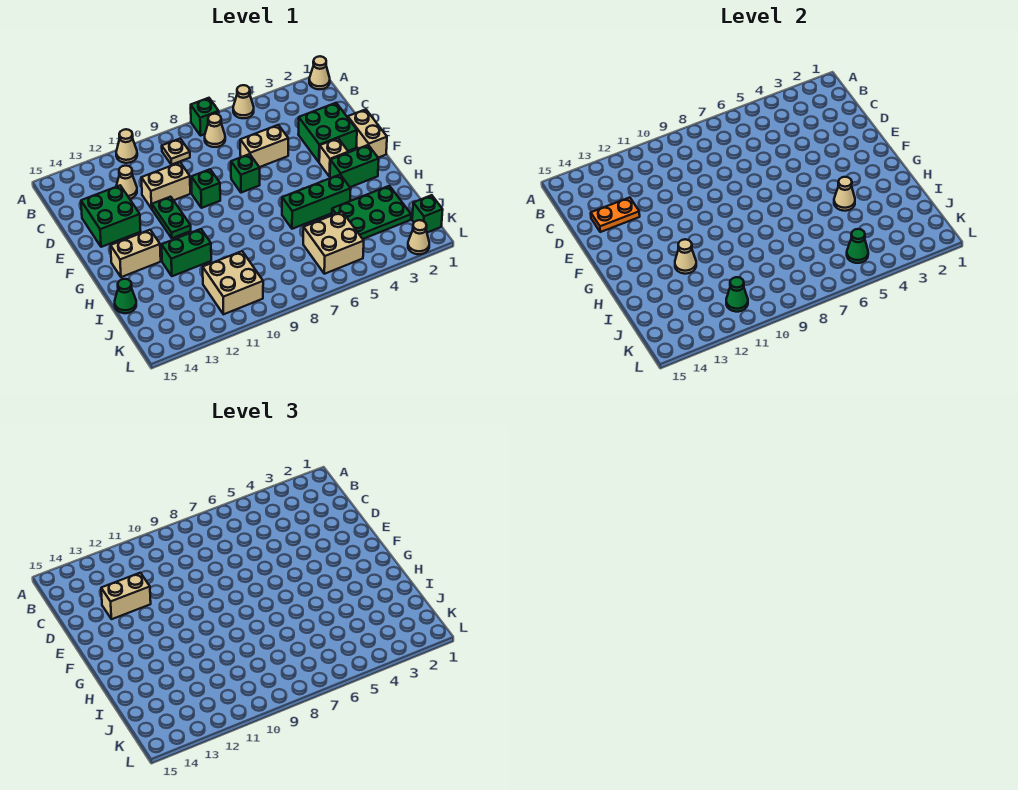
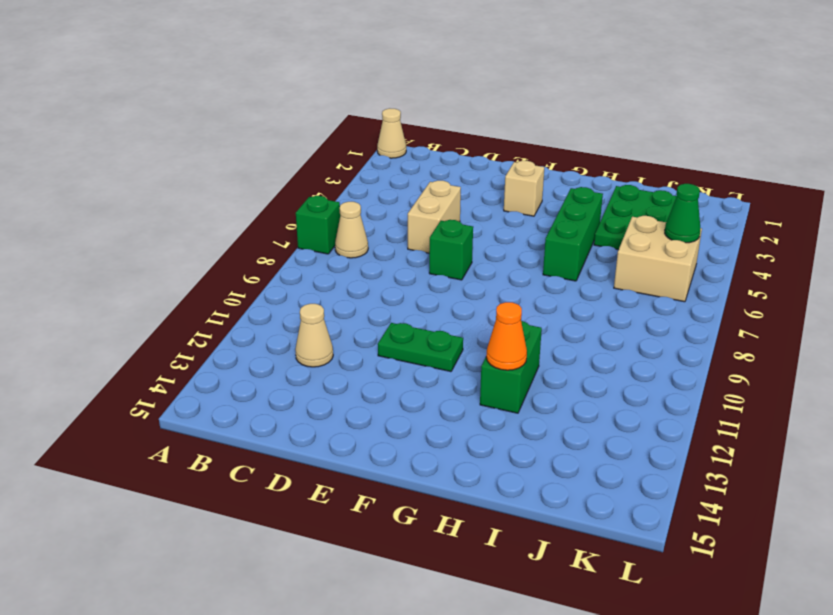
orange 1x1 cone [486,302,527,370] -> tan 1x1 cone [675,239,696,274]
none -> tan 1x1 cone [233,85,254,118]
none -> tan 1x1 cone [116,129,137,163]
none -> tan 1x1 plate [162,139,190,165]
none -> green 2x2 brick [298,103,357,162]

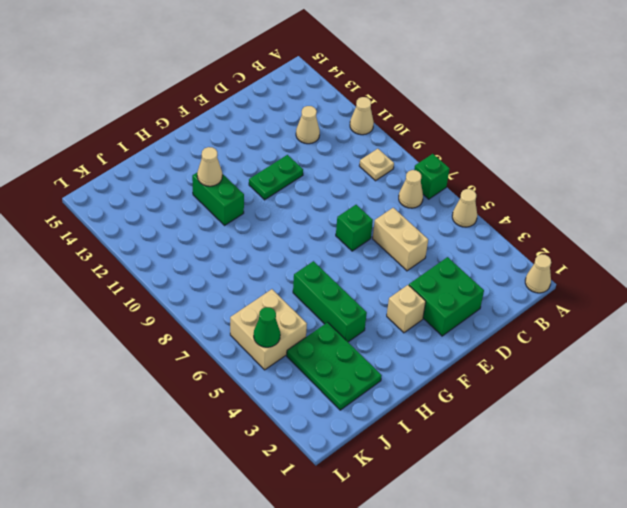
none -> tan 1x2 brick [141,163,190,209]
none -> green 2x2 brick [81,186,141,247]
none -> tan 1x2 brick [348,109,387,158]
none -> green 1x1 brick [191,169,220,208]

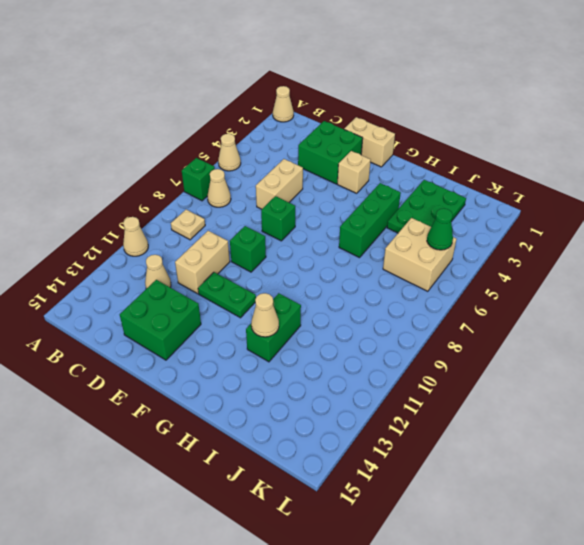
none -> green 1x2 brick [330,145,379,187]
none -> tan 1x2 brick [111,230,161,277]
none -> green 1x1 cone [115,279,136,313]
none -> tan 2x2 brick [203,251,263,314]

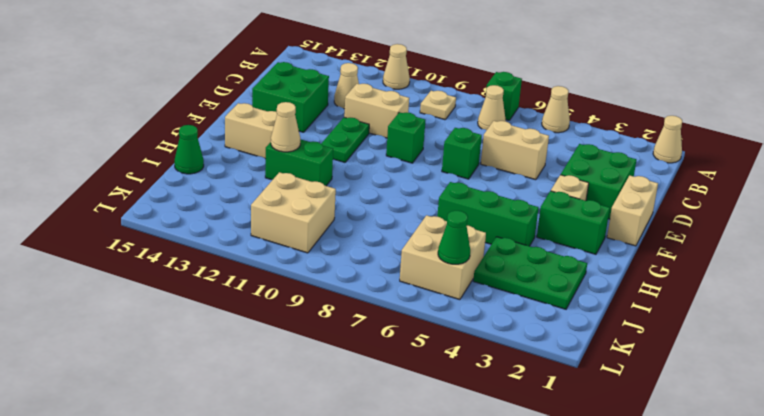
none -> green 1x1 brick [412,195,443,233]
none -> tan 1x1 cone [408,220,429,254]
none -> orange 1x2 plate [591,197,640,232]
none -> tan 1x1 cone [834,177,855,211]

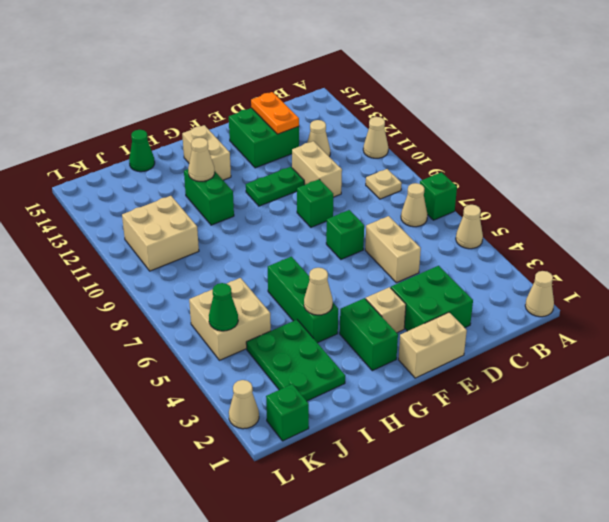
none -> green 1x1 cone [726,277,748,312]
none -> tan 1x2 brick [101,573,151,619]

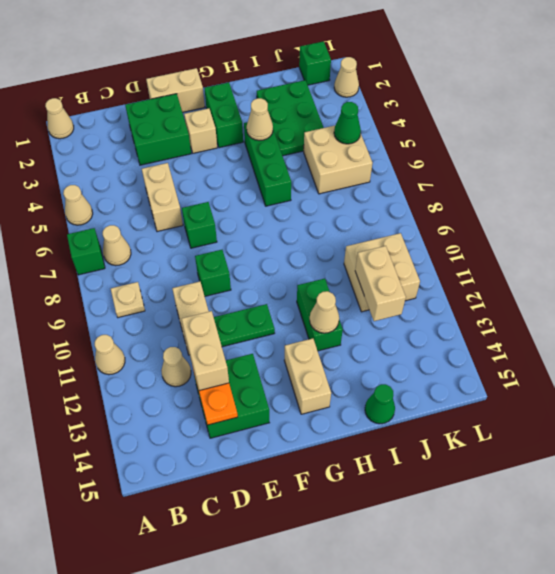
tan 1x2 brick [355,246,406,321] -> none
none -> green 1x1 cone [726,277,748,312]

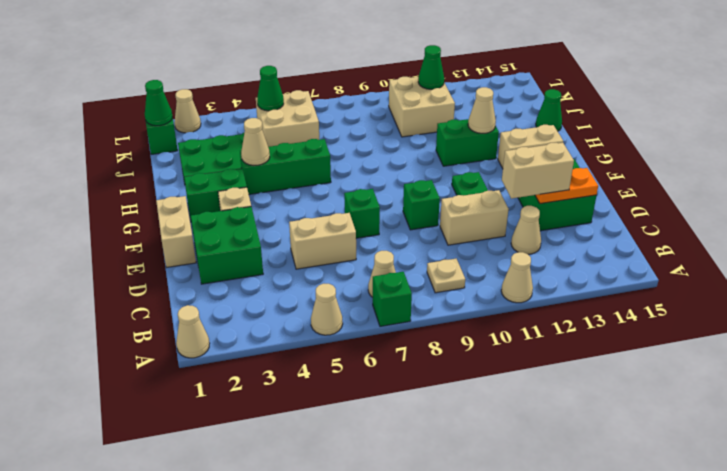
green 1x1 cone [145,80,172,126] -> none

